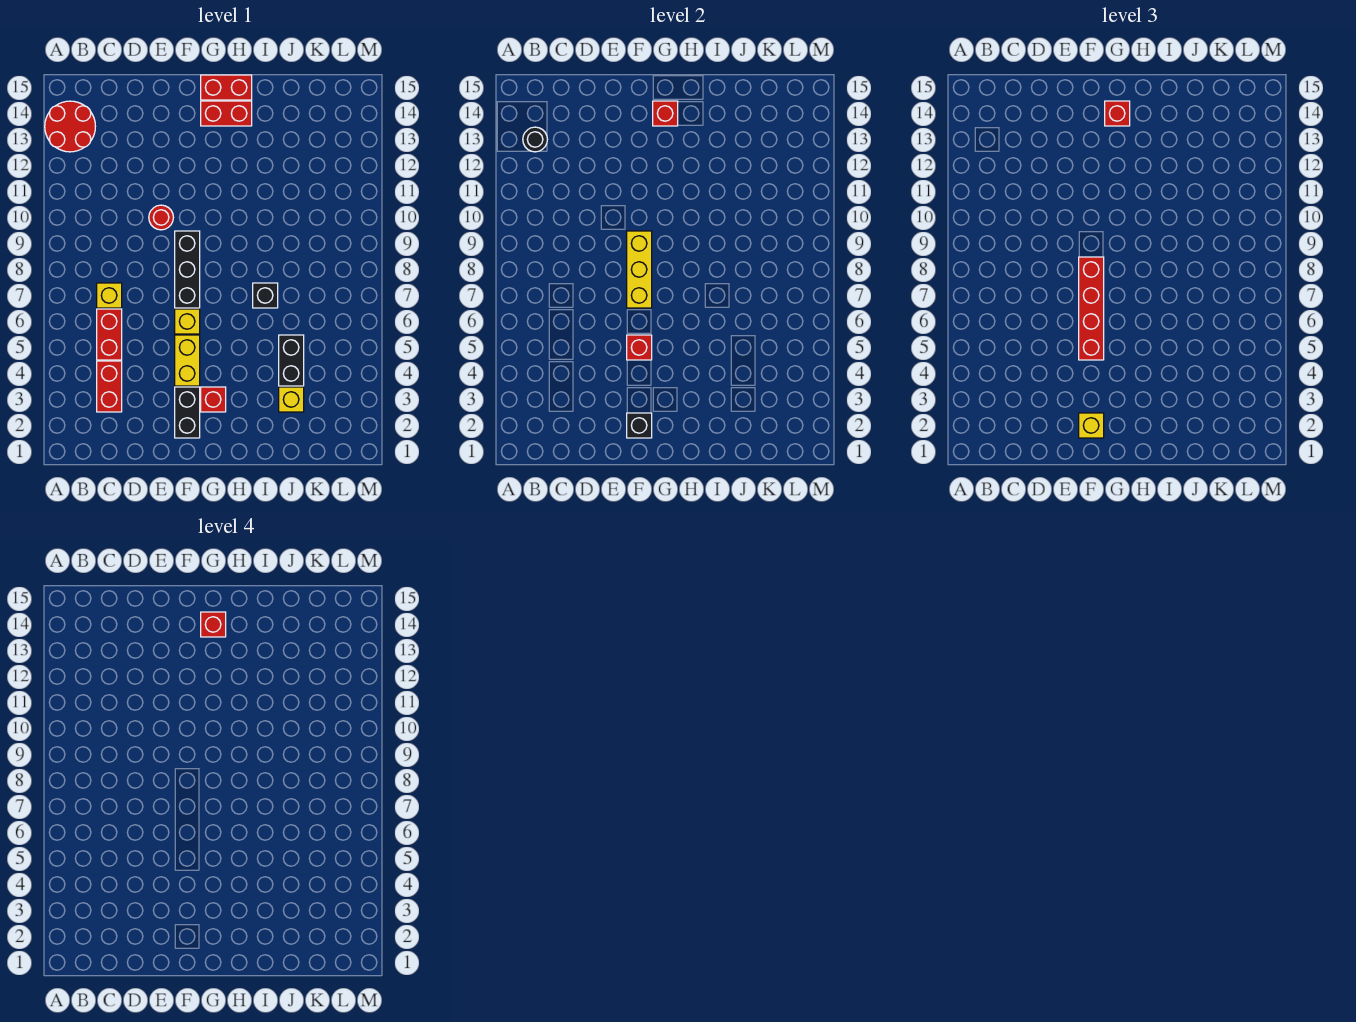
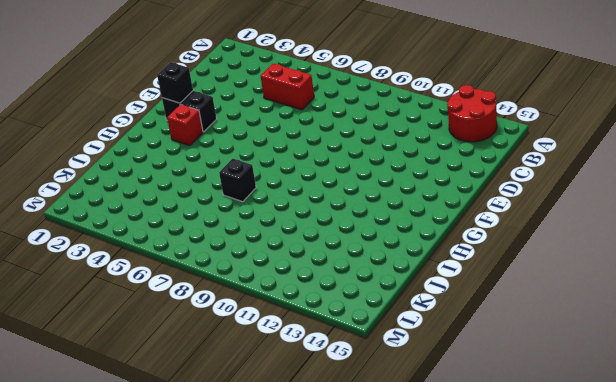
none -> red 1x2 brick [97,361,122,412]
none -> yellow 1x1 brick [97,283,122,308]
none -> red 1x1 round brick [149,205,173,230]

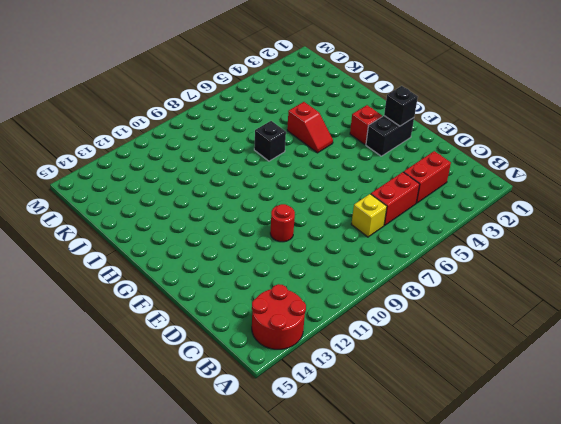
red 1x2 slope [287,102,333,153] -> none
none -> yellow 1x2 brick [175,335,200,386]
none -> yellow 1x1 brick [175,309,200,334]
none -> black 1x3 brick [175,231,200,308]

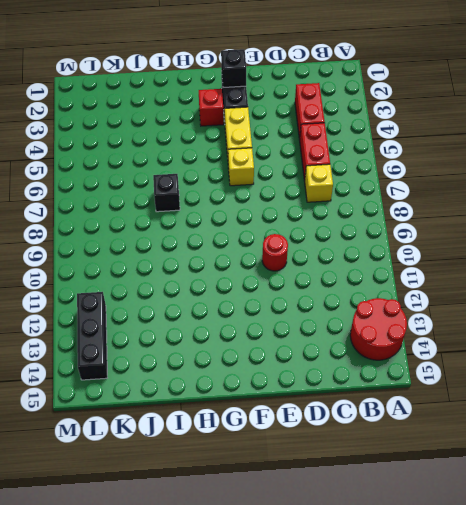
black 1x3 brick [77,292,107,380] -> black 1x3 brick moved to [175,231,200,308]
none -> red 1x2 brick [201,101,252,126]
none -> red 1x2 brick [201,75,252,100]
none -> yellow 1x1 brick [279,387,304,412]

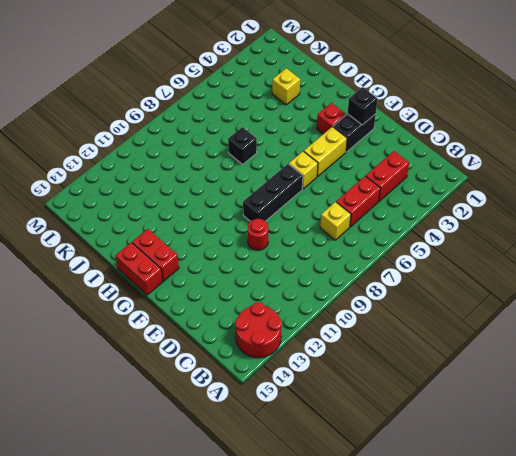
none -> black 1x2 brick [279,335,304,386]
none -> black 1x1 round brick [523,127,547,152]
none -> red 1x1 brick [627,335,652,360]

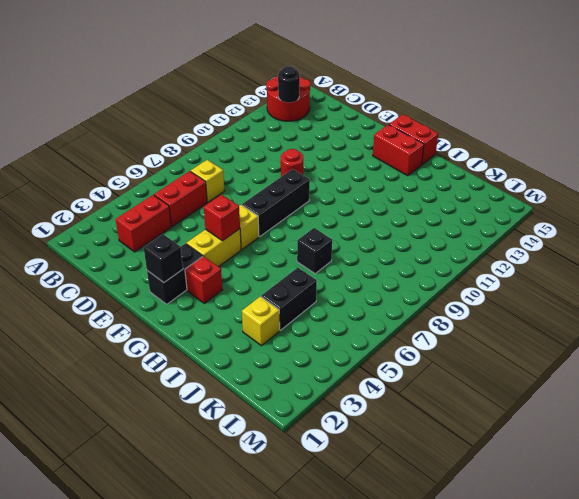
none -> yellow 1x3 brick [627,231,652,308]
none -> red 1x1 brick [653,101,678,126]
none -> yellow 1x1 brick [1079,413,1104,438]

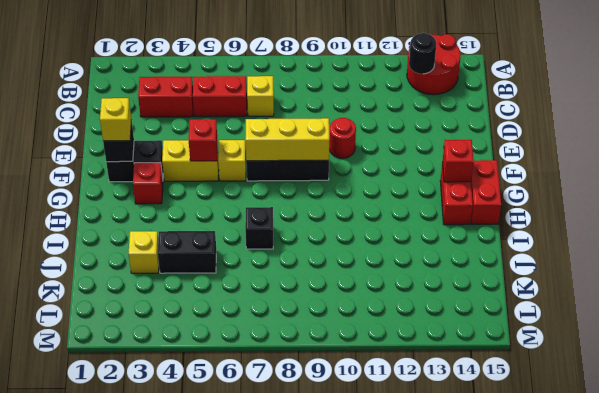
none -> red 1x4 brick [1079,257,1104,360]
none -> red 1x1 brick [1105,101,1130,126]
none -> red 1x1 brick [201,612,226,637]

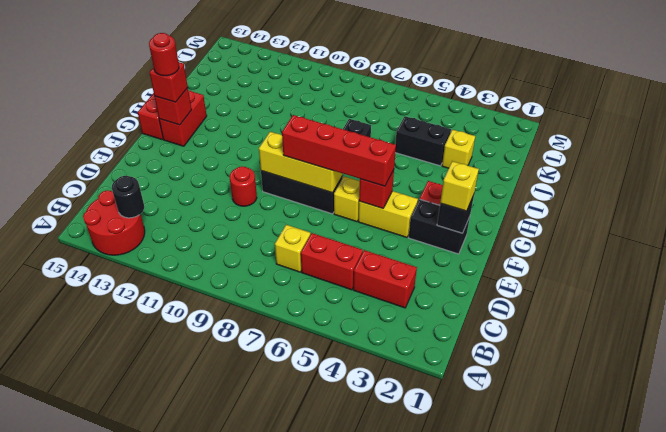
red 1x1 round brick [149,33,179,76] -> red 1x1 brick [201,612,226,637]

